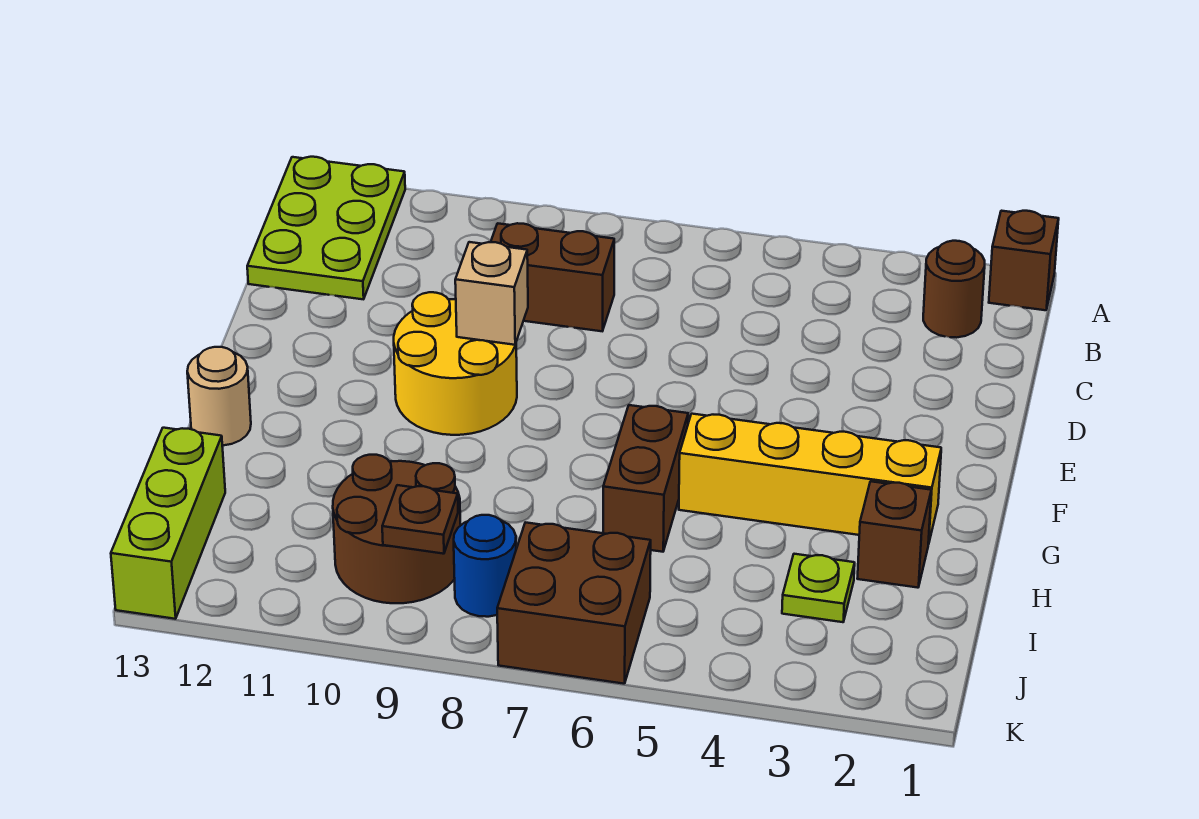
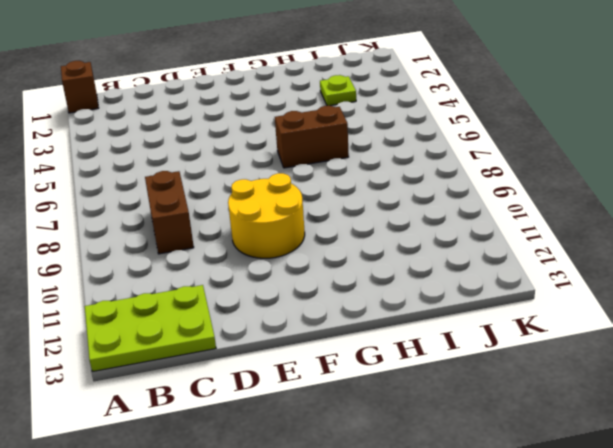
none -> brown 1x1 round brick [923,241,985,338]
none -> yellow 1x4 brick [679,414,941,544]
none -> tan 1x1 round brick [187,347,251,446]

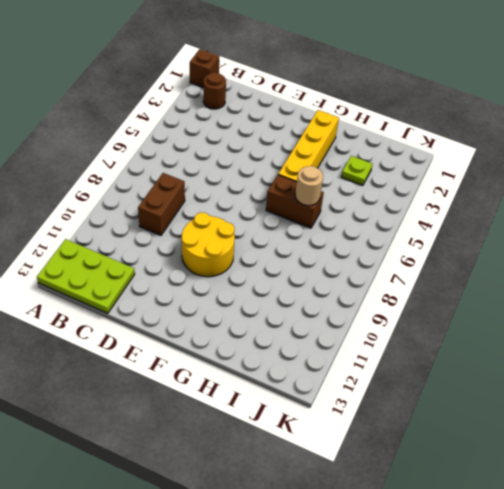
tan 1x1 round brick [295,166,323,206] -> tan 1x1 round brick moved to [187,347,251,446]
none -> brown 1x1 brick [857,481,931,588]
none -> brown 2x2 round brick [333,455,461,603]
none -> lime 1x3 brick [111,428,225,619]

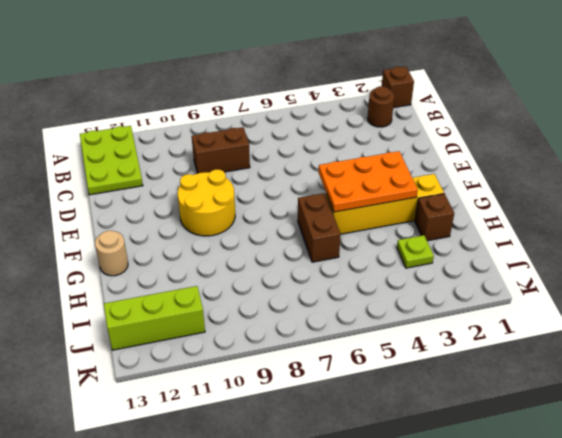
orange 2x3 plate [319,151,418,212] -> none
lime 1x3 brick [104,286,205,350] -> lime 1x3 brick turned to [111,428,225,619]
none -> brown 2x2 round brick [333,455,461,603]
none -> brown 2x2 brick [497,522,651,684]
none -> blue 1x1 round brick [454,515,516,617]

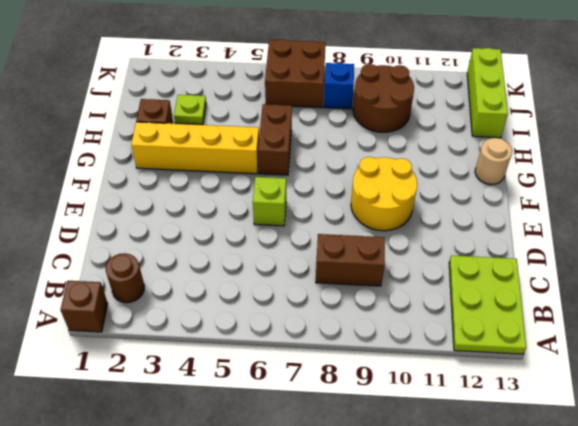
lime 1x1 brick [253,177,286,226] -> none
blue 1x1 brick [324,63,354,109] -> blue 1x1 round brick [454,515,516,617]
none -> tan 1x1 brick [455,242,528,345]
none -> brown 1x1 plate [382,485,458,554]

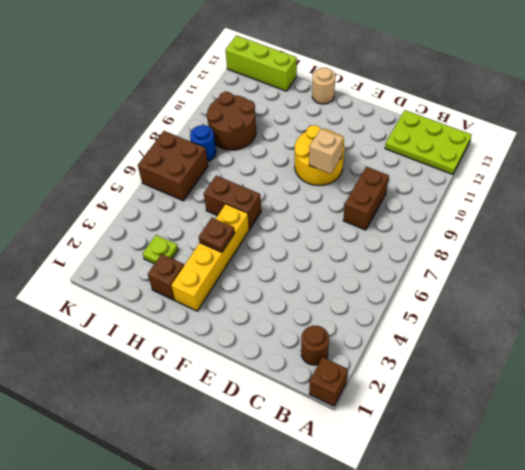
brown 1x1 plate [199,218,235,252] -> brown 1x1 plate moved to [382,485,458,554]

